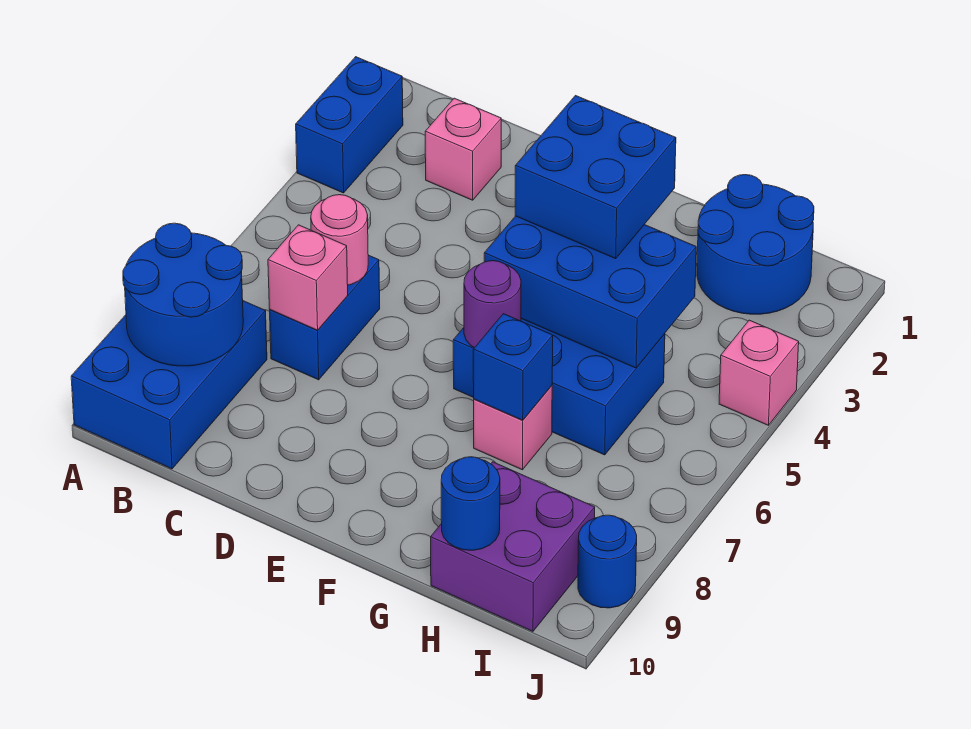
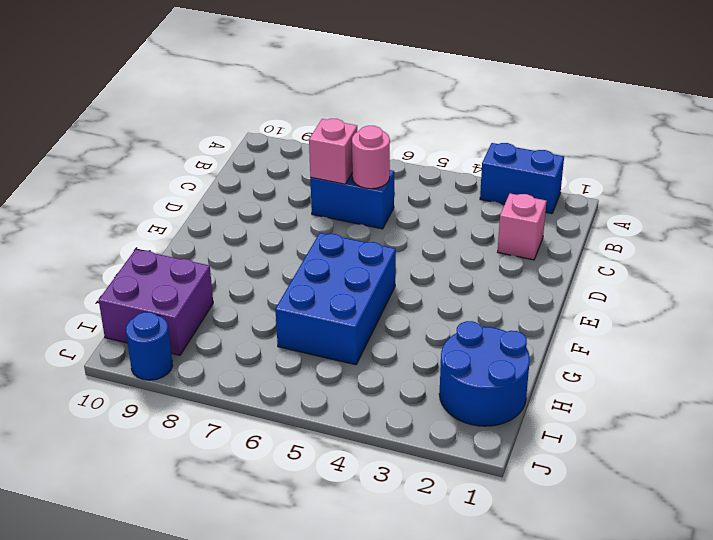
none -> blue 2x3 brick [71,301,267,469]
none -> pink 1x1 brick [474,386,552,470]
none -> pink 1x1 brick [719,320,799,425]

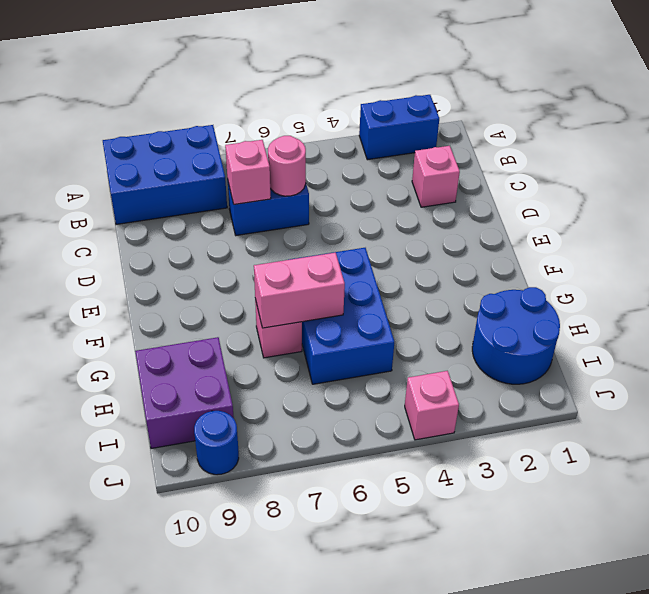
pink 1x2 brick [254,253,345,328] -> blue 1x1 brick [473,314,553,420]
none -> blue 2x2 round brick [123,223,243,366]
none -> blue 2x3 brick [484,216,696,368]
none -> purple 1x1 round brick [464,261,521,348]

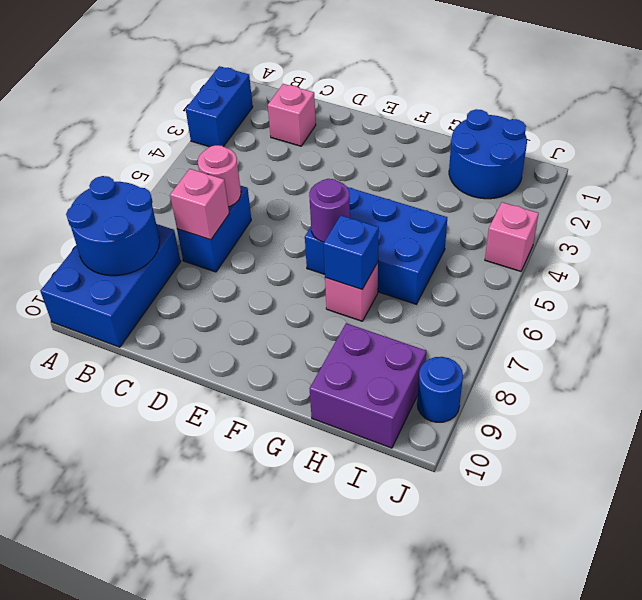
none -> blue 2x3 brick [484,216,696,368]
none -> blue 1x1 round brick [441,457,500,550]
none -> blue 2x2 brick [515,96,676,259]

